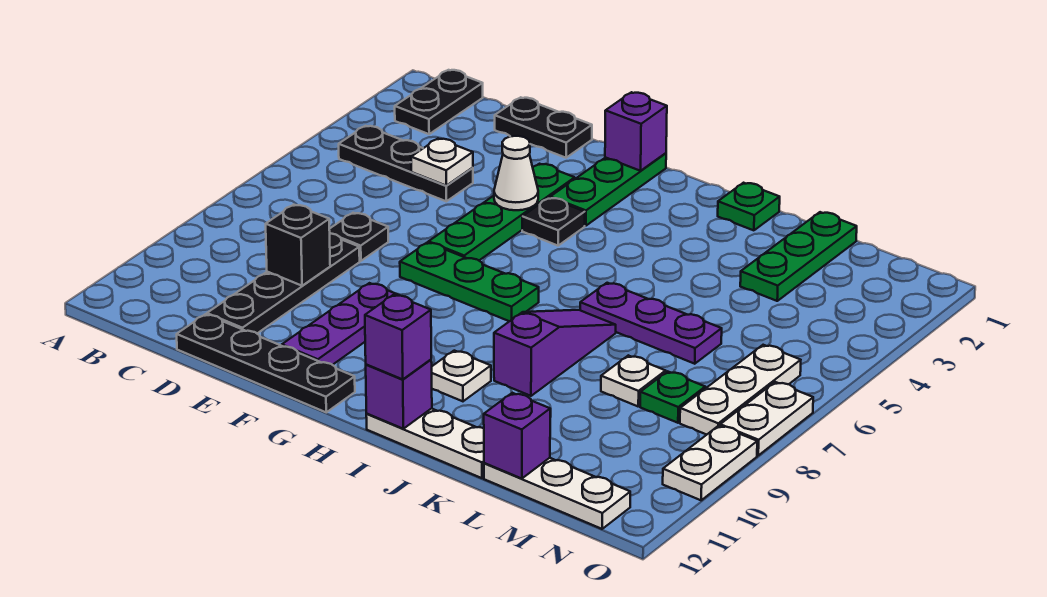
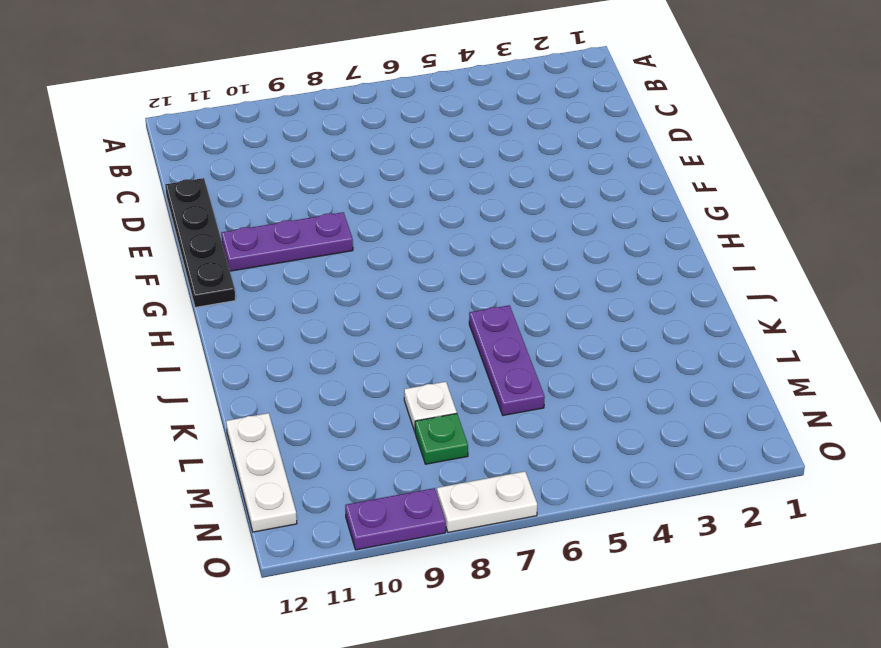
purple 1x2 plate [345,488,446,550] -> white 1x2 plate [663,426,757,500]
none -> black 1x2 plate [395,70,483,134]
none -> black 1x3 plate [339,126,473,201]
none -> black 1x2 plate [495,97,592,158]
none -> black 1x1 plate [329,213,388,261]

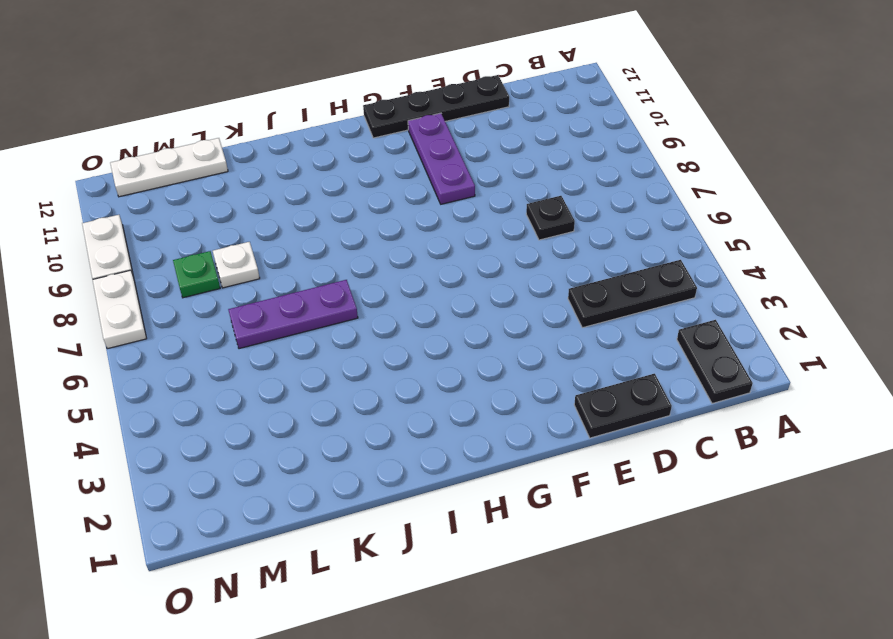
none -> black 1x4 plate [207,233,360,333]
none -> green 1x4 plate [429,164,575,260]
none -> green 1x3 plate [400,242,539,321]
none -> green 1x3 plate [550,153,666,226]

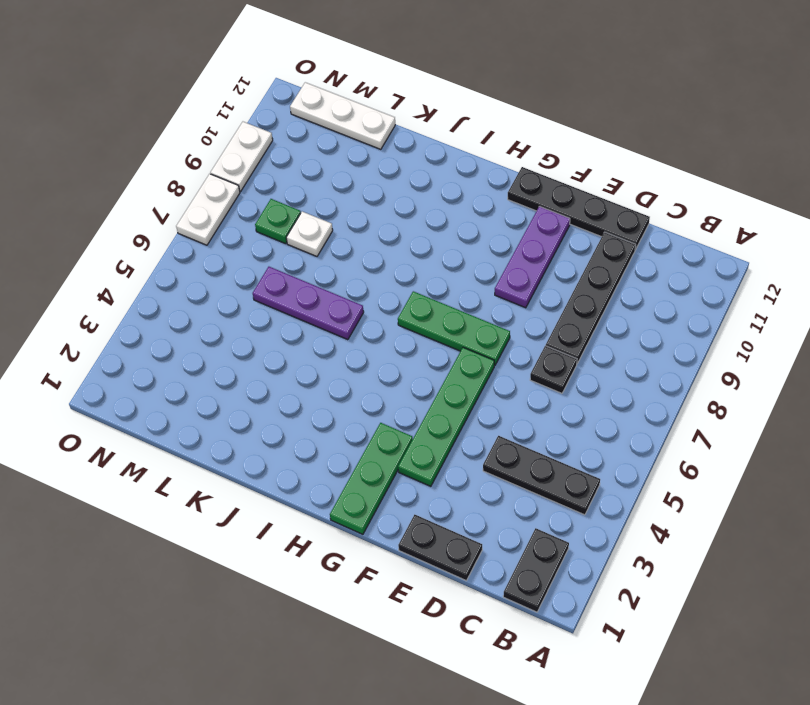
none -> black 1x1 plate [522,198,585,246]
none -> white 1x1 plate [432,351,491,401]
none -> white 1x3 plate [366,408,484,478]
none -> green 1x1 plate [718,183,780,230]

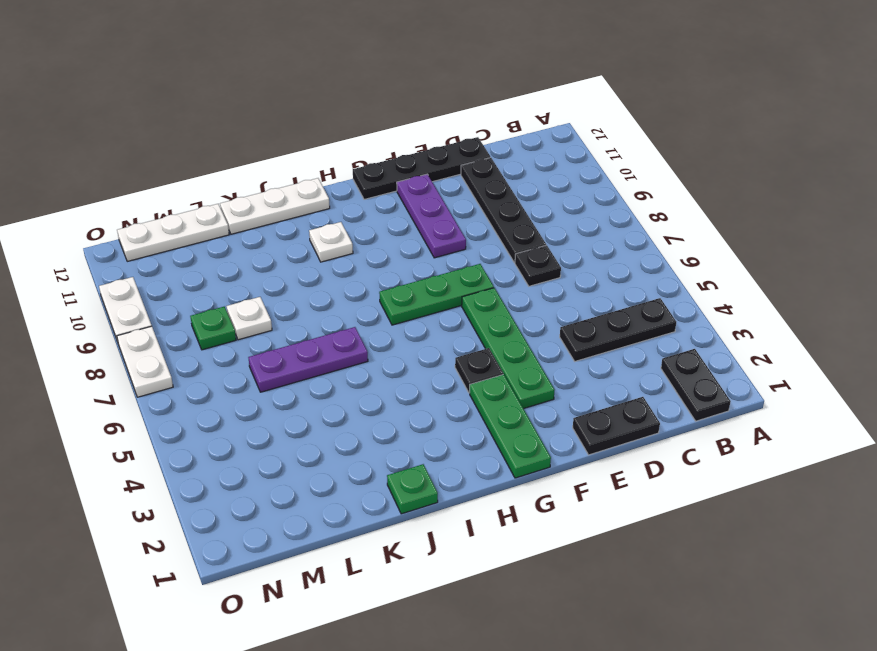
none -> purple 1x3 slope [494,310,616,396]
none -> green 1x3 plate [740,212,857,301]
none -> white 1x3 plate [680,345,801,435]
none -> white 1x1 plate [411,139,473,185]

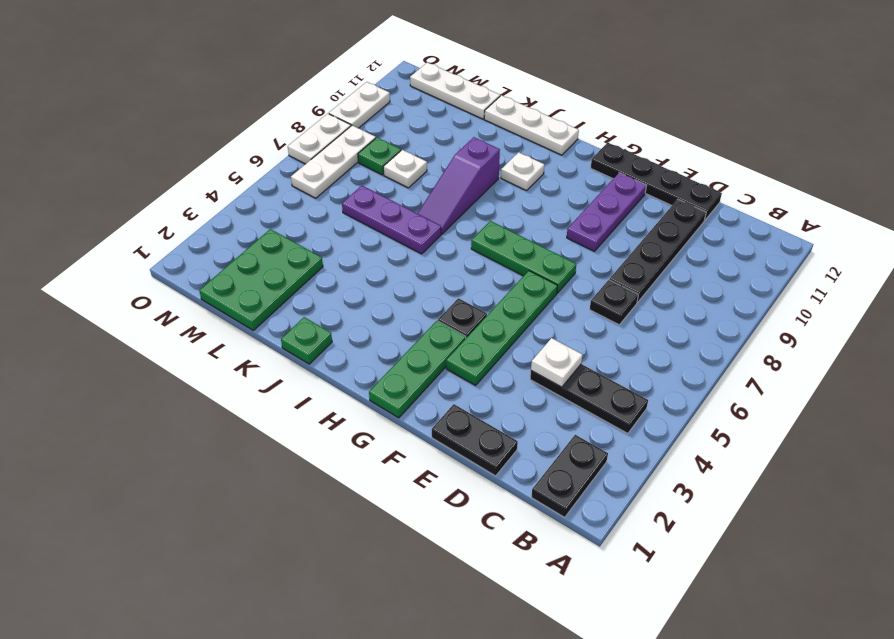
green 2x3 plate [199,229,323,330] -> green 1x3 plate [740,212,857,301]
none -> black 1x1 brick [266,205,330,286]
none -> white 1x1 cone [494,136,538,210]
none -> purple 1x1 brick [605,92,667,171]
none -> purple 1x1 brick [366,360,432,429]

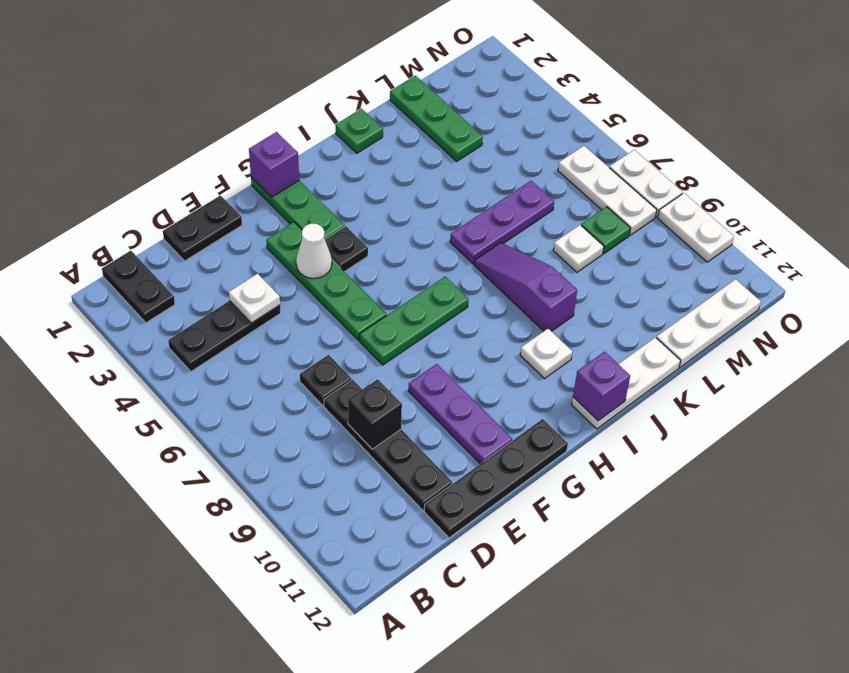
none -> purple 1x1 brick [484,393,550,479]
none -> purple 1x1 brick [365,295,431,379]

